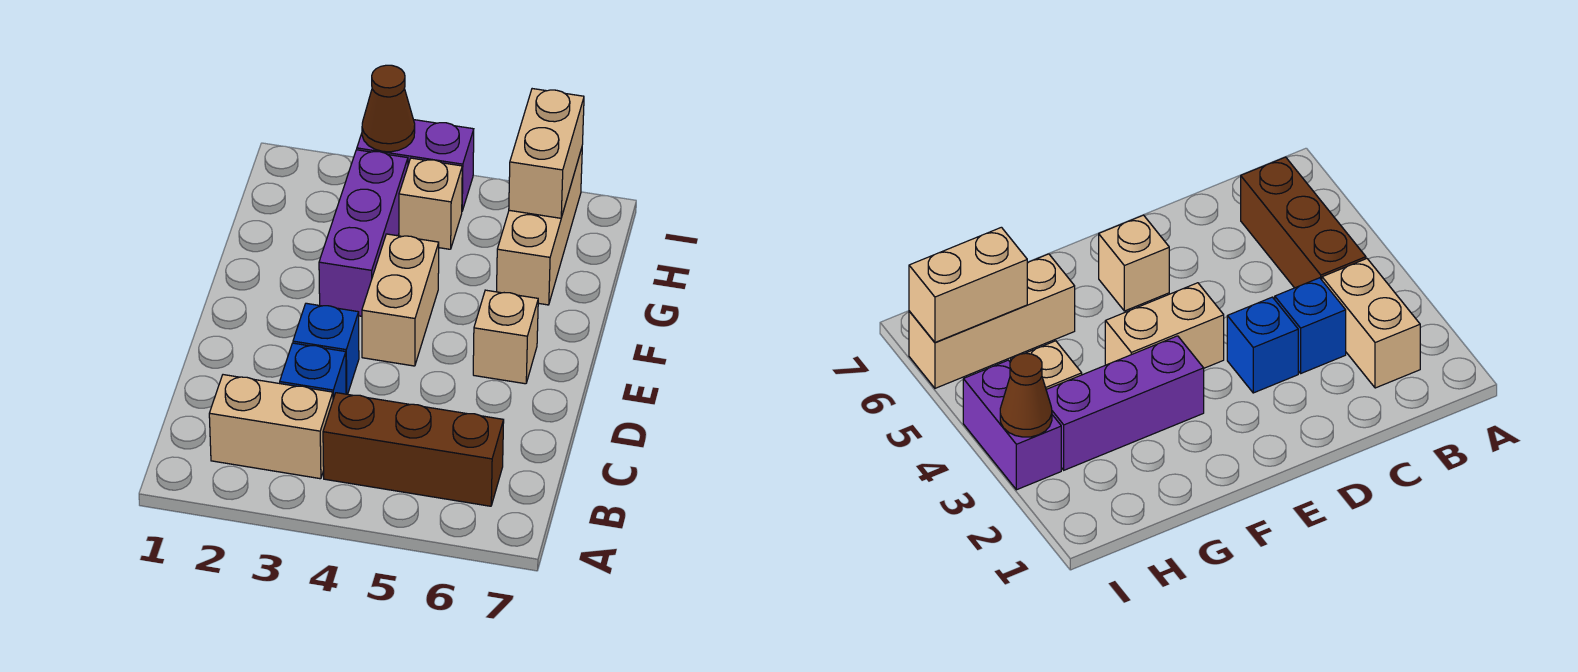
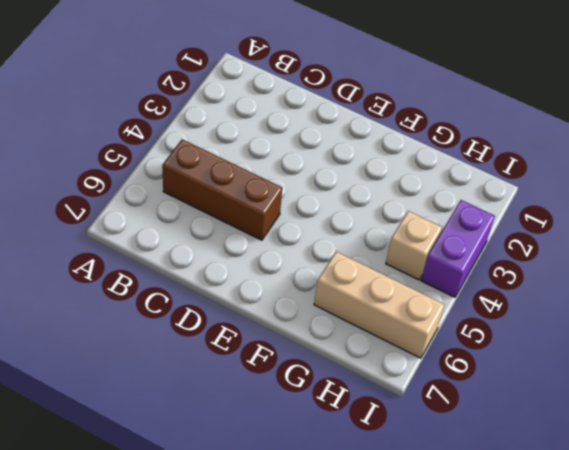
brown 1x3 brick [162,139,282,240] -> brown 1x3 brick turned to [323,393,504,506]
none -> tan 1x2 brick [209,375,333,479]
none -> blue 1x1 brick [280,343,346,399]
none -> blue 1x1 brick [293,303,359,394]

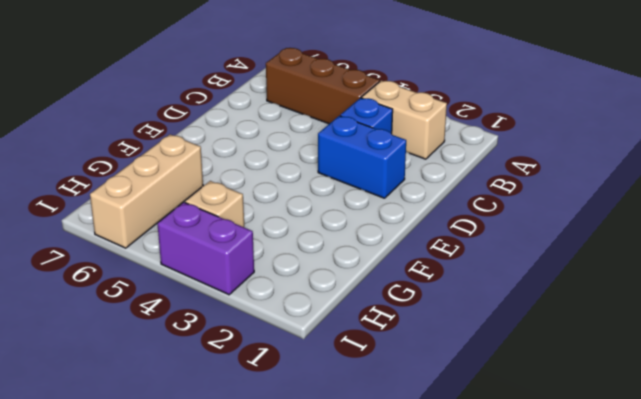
blue 1x2 brick [318,116,406,198] -> blue 1x1 brick [293,303,359,394]
none -> tan 1x2 brick [362,234,439,366]
none -> tan 1x1 brick [473,290,538,384]
none -> purple 1x3 brick [319,150,408,316]

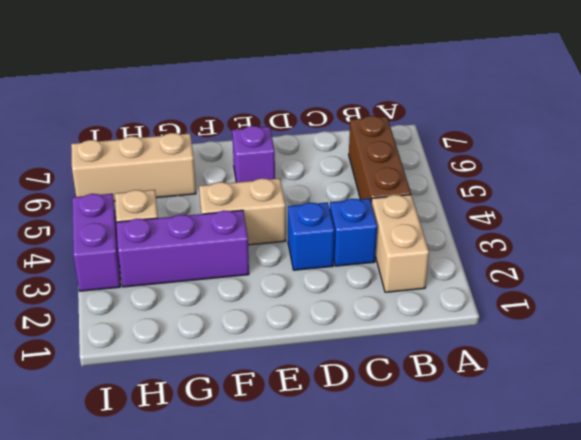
purple 1x1 brick [232,126,275,182] -> tan 1x1 brick [473,290,538,384]
none -> tan 1x2 brick [509,89,584,218]
none -> brown 1x1 cone [362,65,415,152]

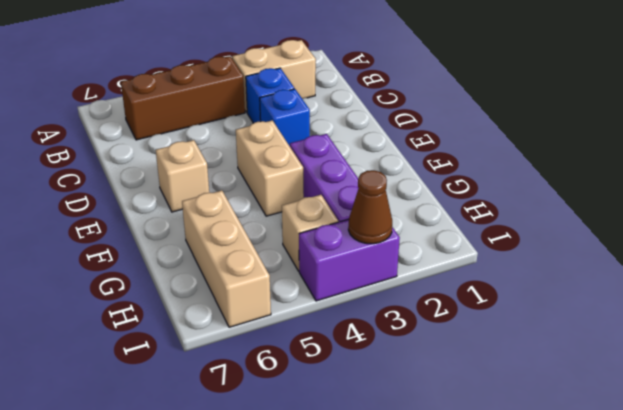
none -> tan 1x2 brick [509,89,584,218]

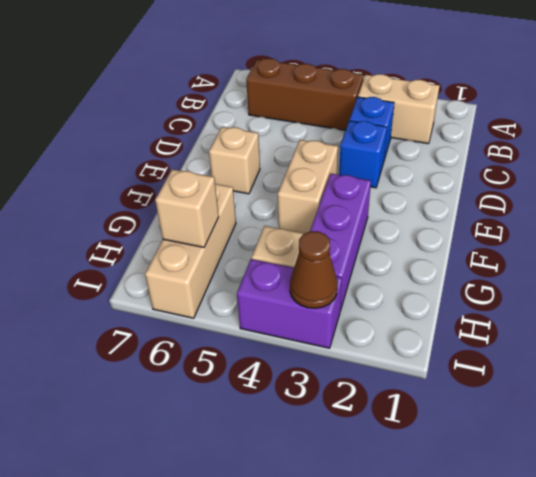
tan 1x1 brick [155,169,219,247] -> tan 1x2 brick [509,89,584,218]

